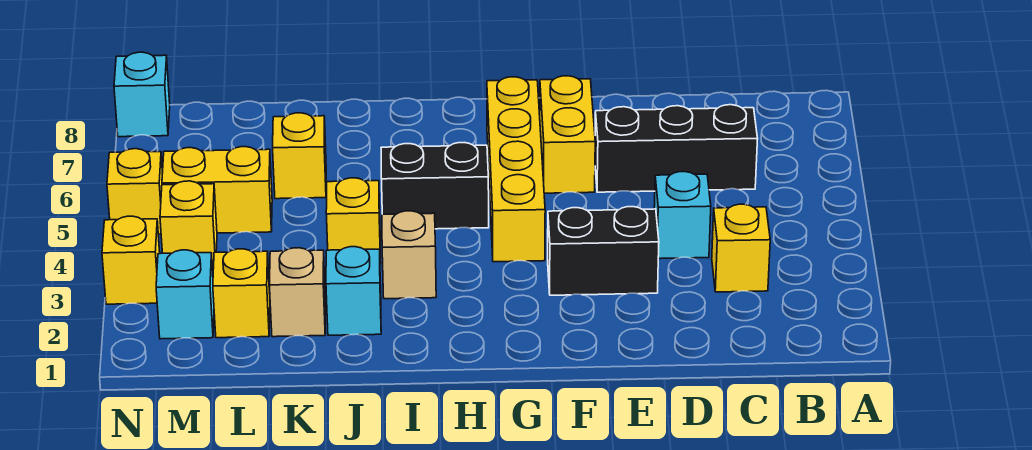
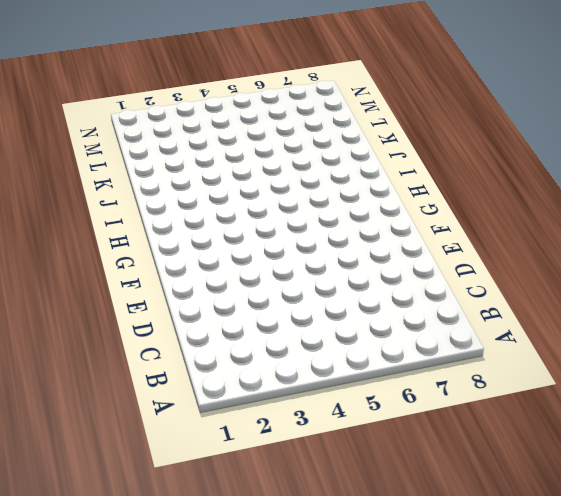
none -> yellow 1x1 brick [712,204,770,292]
none -> black 1x3 brick [595,105,758,192]
none -> cyan 1x1 brick [654,172,711,259]

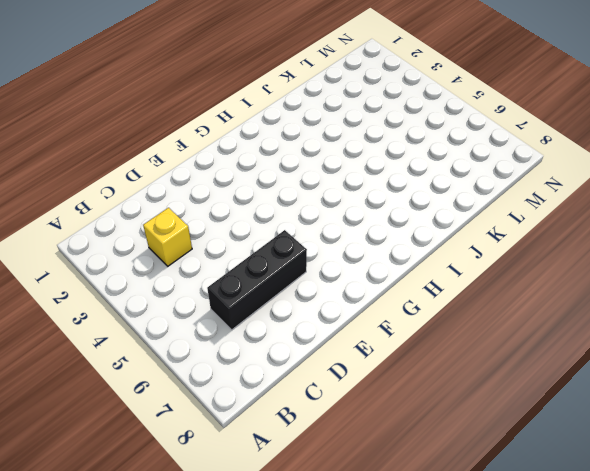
none -> cyan 1x1 brick [654,172,711,259]
none -> black 1x2 brick [548,207,659,295]
none -> yellow 1x2 brick [540,76,595,193]

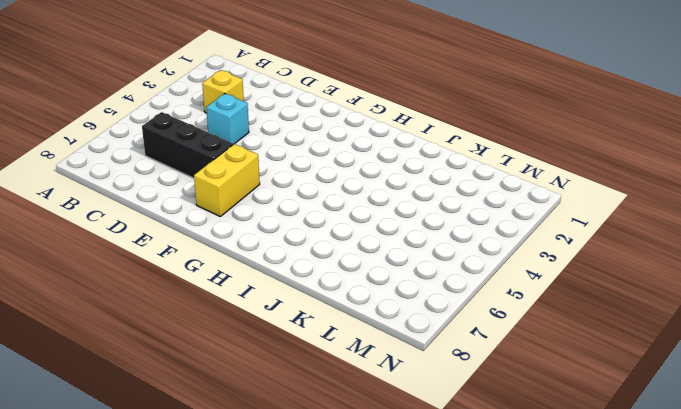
none -> black 1x2 brick [548,207,659,295]
none -> yellow 1x4 brick [487,77,545,262]
none -> black 1x2 brick [381,143,489,229]

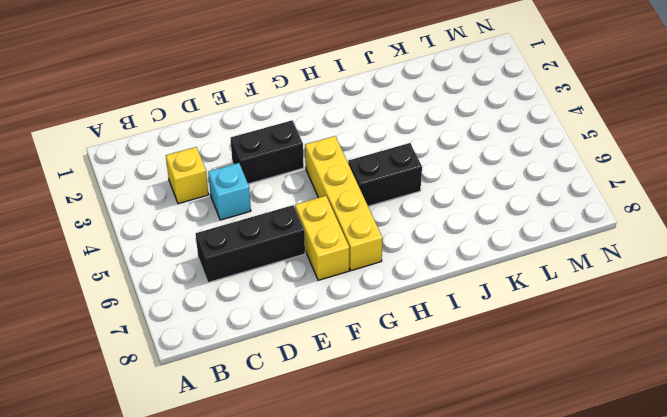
none -> tan 1x1 brick [382,211,436,299]
none -> cyan 1x1 brick [326,247,381,335]
none -> yellow 1x1 brick [326,178,381,264]

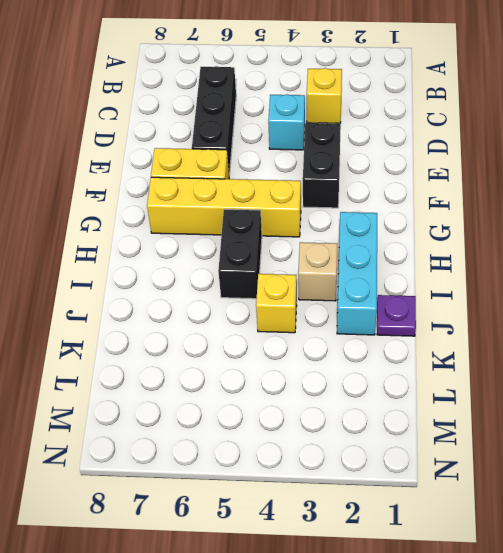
cyan 1x3 brick [337,212,377,335] -> cyan 1x1 brick [326,247,381,335]
purple 1x1 plate [377,295,416,336] -> none
none -> tan 1x1 brick [269,248,325,337]
none -> yellow 1x1 brick [273,113,326,199]
none -> yellow 1x1 brick [213,249,270,338]

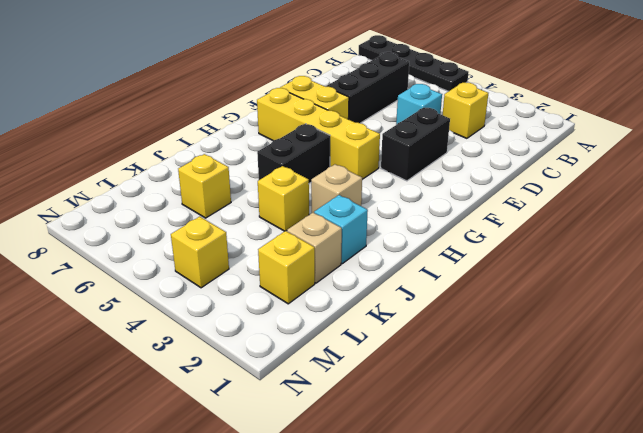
black 1x4 plate [359,35,469,91] -> none
none -> yellow 1x2 brick [162,147,272,233]
none -> cyan 1x1 brick [156,250,214,339]
none -> yellow 1x1 brick [102,216,160,304]

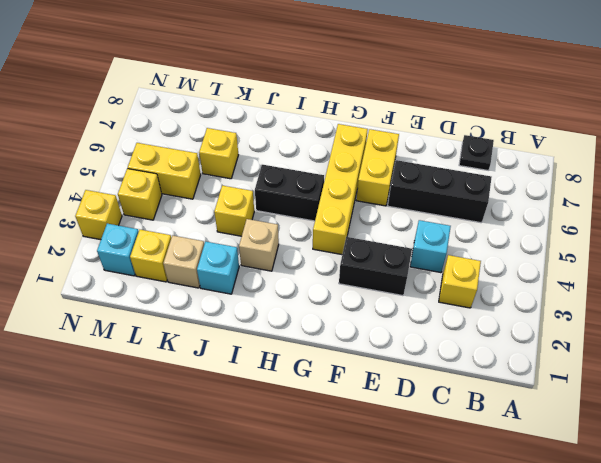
black 1x1 plate [459,135,494,170] -> none
none -> yellow 1x1 brick [107,149,163,234]
none -> cyan 1x1 brick [114,52,170,137]

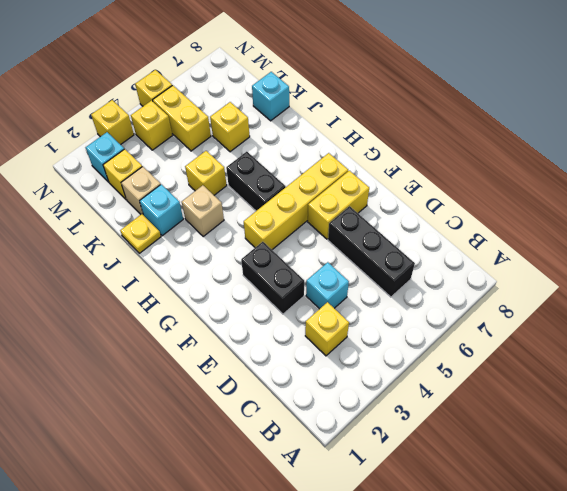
yellow 1x1 plate [120,214,161,253] -> none
cyan 1x1 brick [252,72,289,121] -> cyan 1x1 brick moved to [114,52,170,137]

